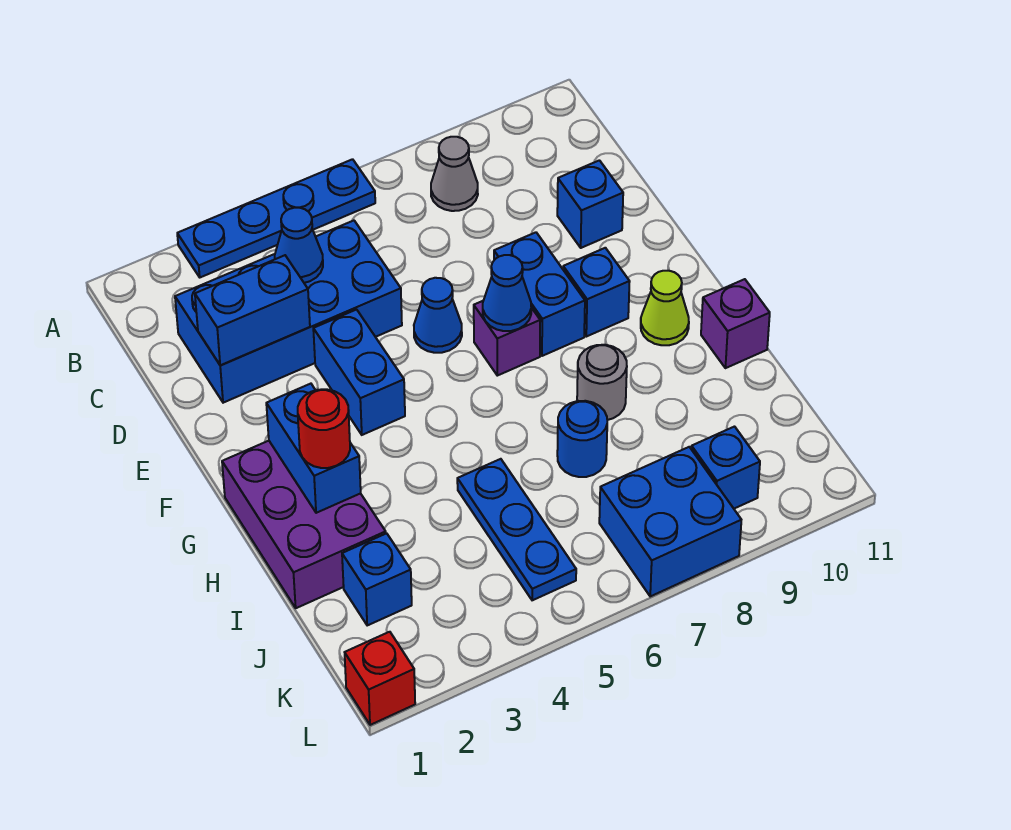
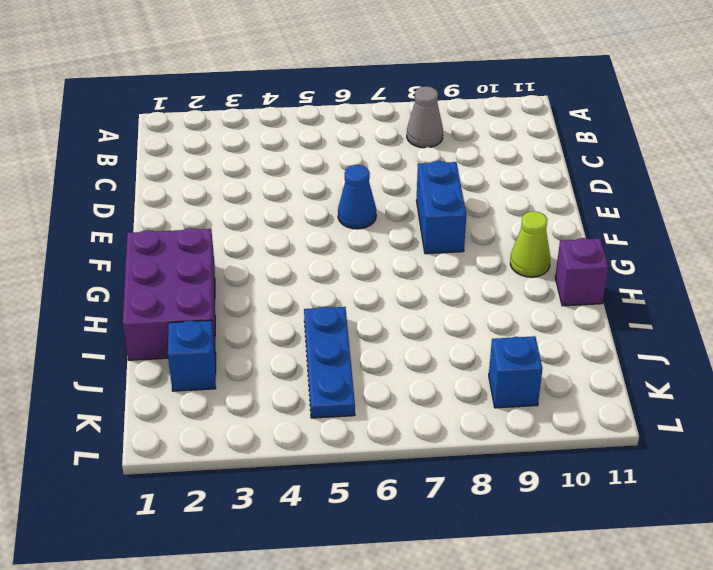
none -> blue 1x4 plate [177,159,375,277]
none -> blue 2x4 brick [175,221,402,403]
none -> blue 1x1 brick [557,160,623,248]

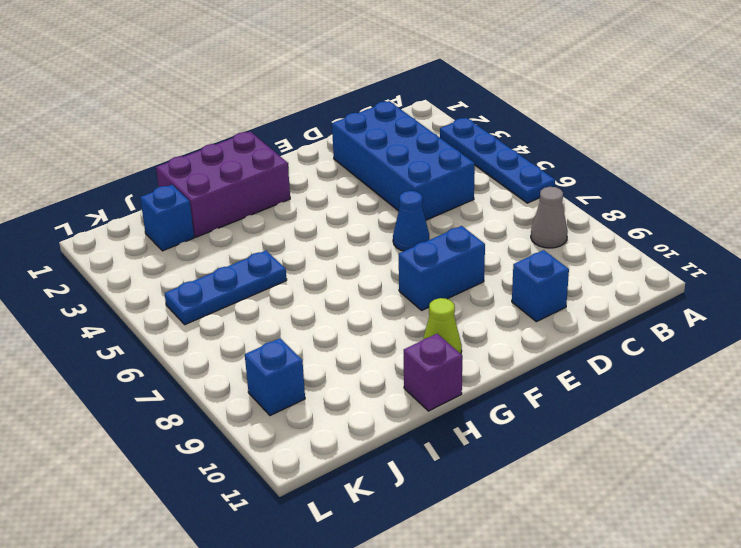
none -> blue 1x2 brick [313,310,405,435]
none -> purple 1x1 brick [474,301,540,376]
none -> blue 1x1 brick [563,248,630,337]

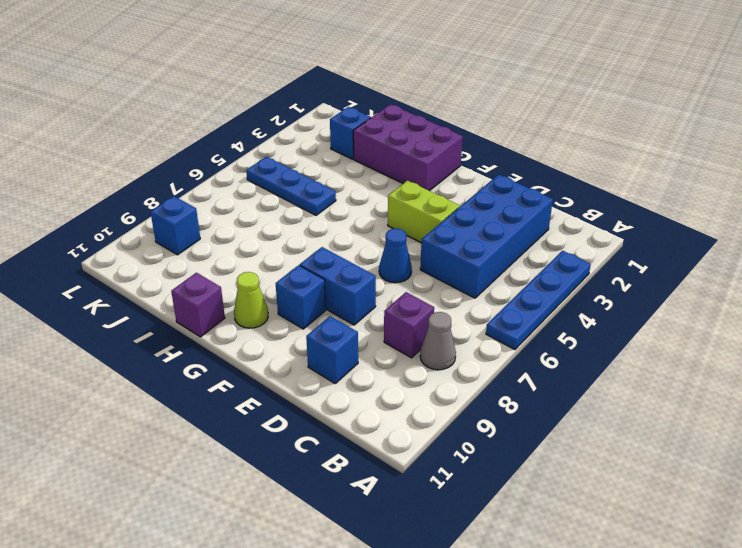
purple 1x1 brick [384,292,434,358] -> purple 1x1 brick moved to [474,301,540,376]
lime 1x2 brick [388,181,460,242] -> blue 1x2 brick [313,310,405,435]
none -> grey 1x1 round brick [577,345,627,420]
none -> blue 1x1 round brick [557,401,607,477]
none -> blue 2x2 brick [599,447,741,596]

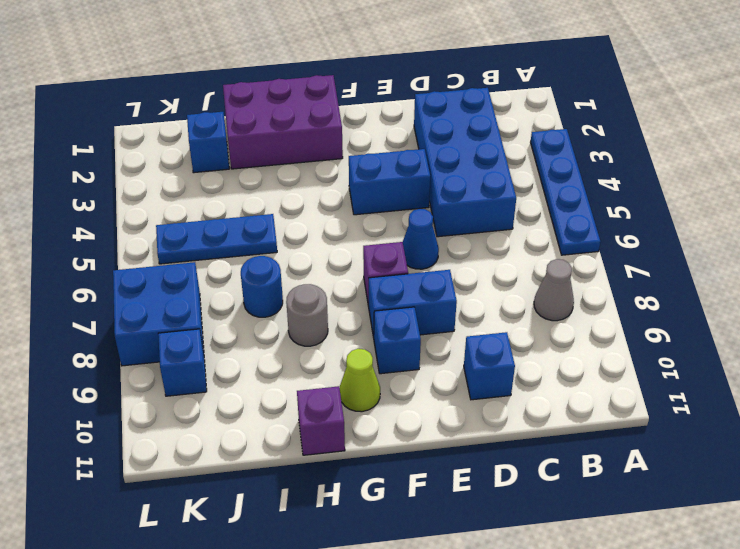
none -> red 1x1 brick [345,632,415,725]
none -> blue 1x1 cone [275,208,323,283]
none -> blue 1x2 brick [195,255,310,365]

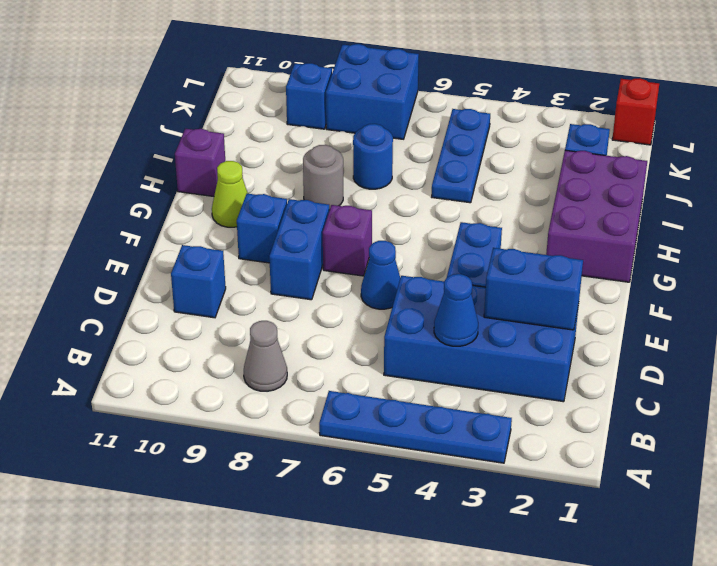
none -> blue 1x1 cone [483,255,531,331]
none -> blue 1x2 brick [266,384,361,513]
none -> red 1x1 round brick [298,389,350,468]

